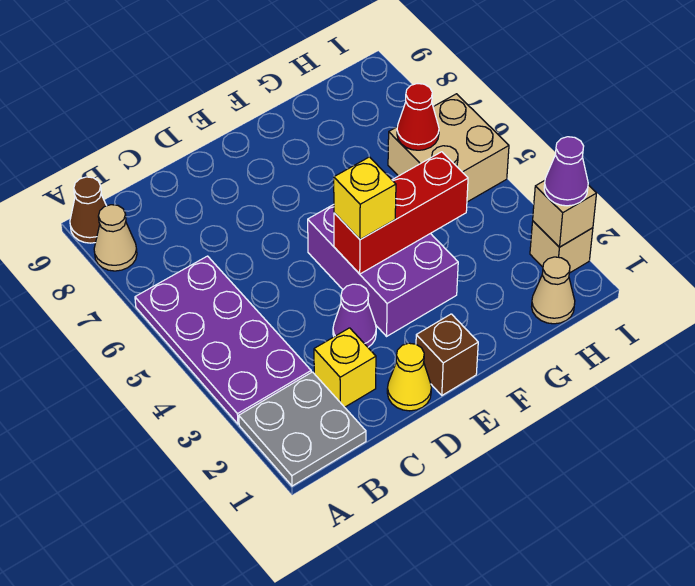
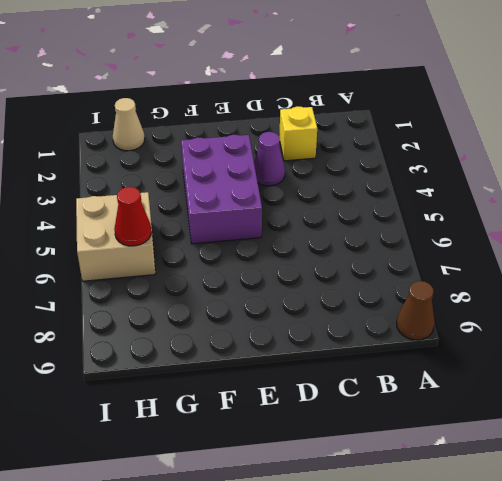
none -> grey 2x2 plate [239,372,366,486]
none -> purple 2x4 plate [135,256,311,424]
none -> tan 1x1 cone [94,205,137,271]

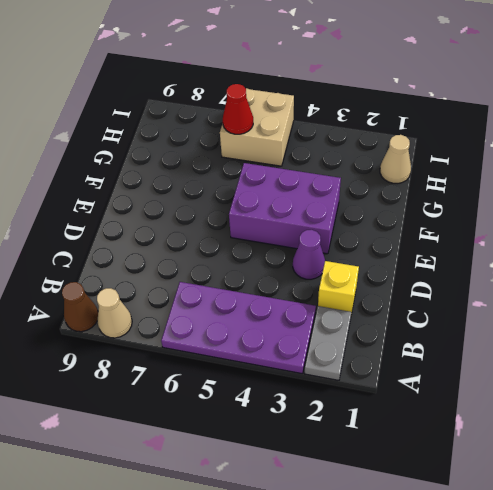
grey 1x2 plate [305,306,352,380] -> grey 2x2 plate [239,372,366,486]
none -> yellow 1x1 cone [387,343,431,411]
none -> brown 1x1 brick [416,314,478,395]
none -> tan 1x1 brick [530,221,593,273]

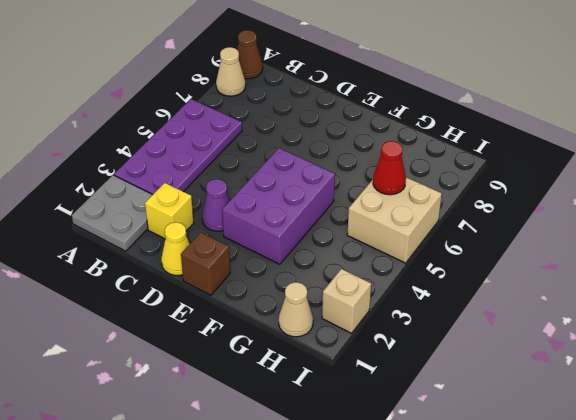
none -> red 1x3 brick [334,152,468,274]
none -> tan 1x1 brick [533,181,597,247]
none -> yellow 1x1 brick [334,157,396,240]

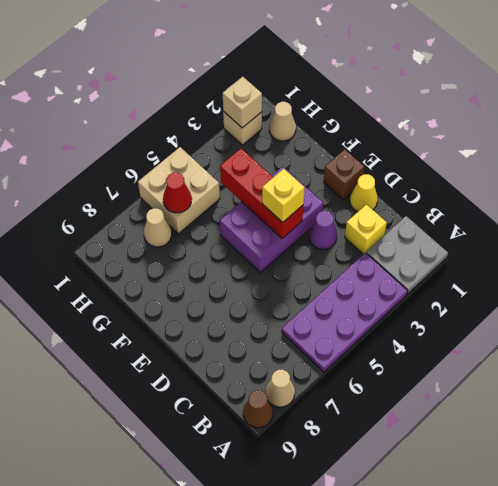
tan 1x1 cone [144,208,172,247] -> none
none -> purple 1x1 cone [544,137,588,206]

